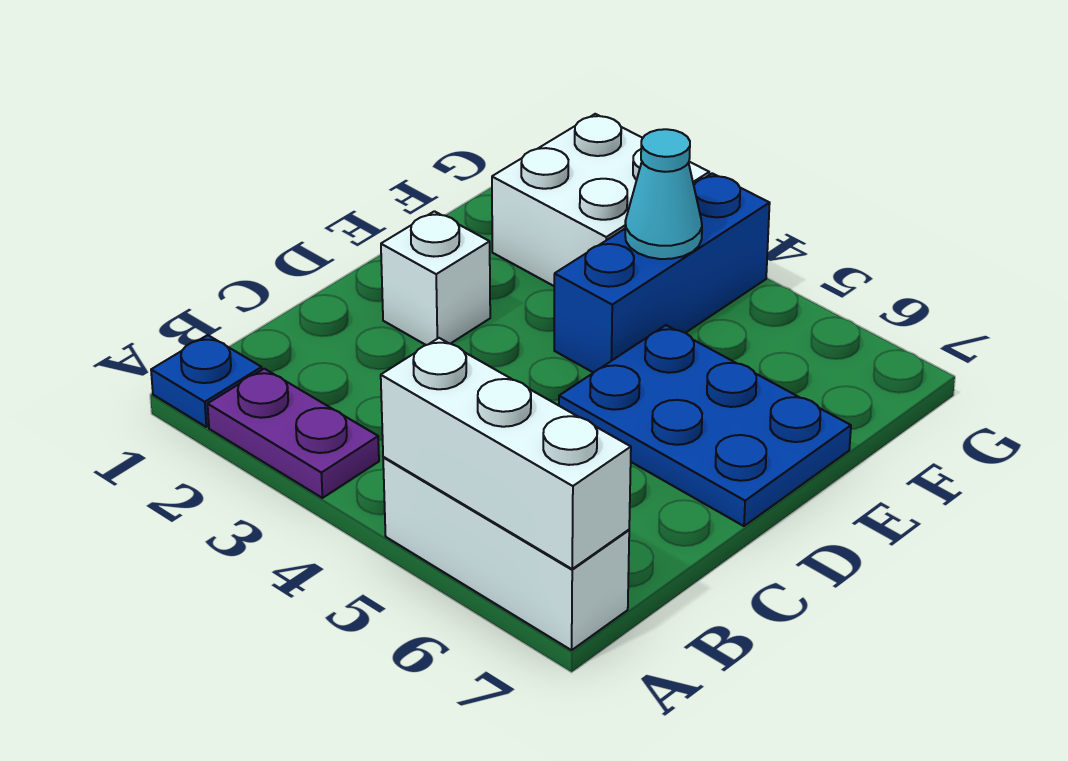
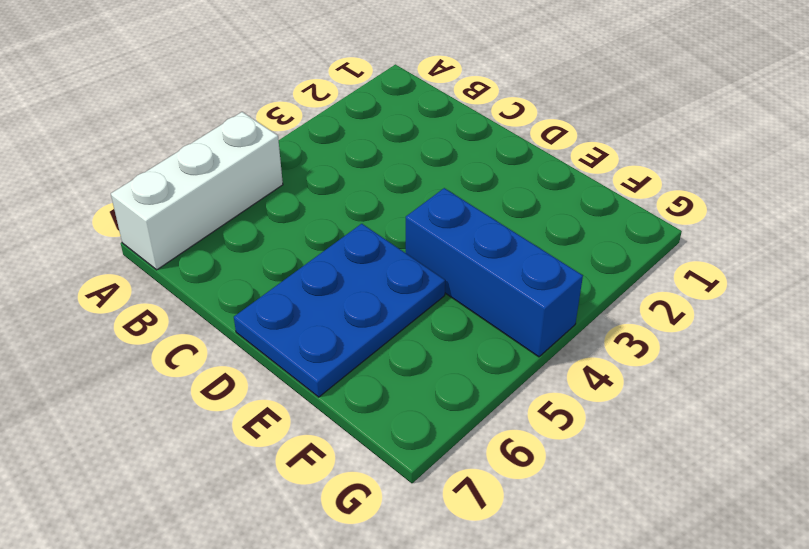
none -> blue 1x1 plate [151,335,262,427]
none -> purple 1x2 plate [208,369,379,498]

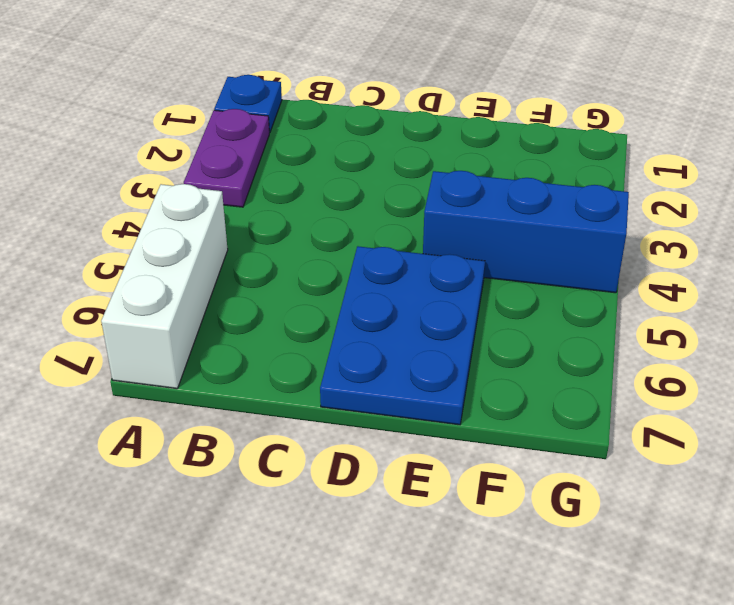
none -> white 1x1 brick [381,211,490,345]
none -> white 2x2 brick [492,114,709,286]

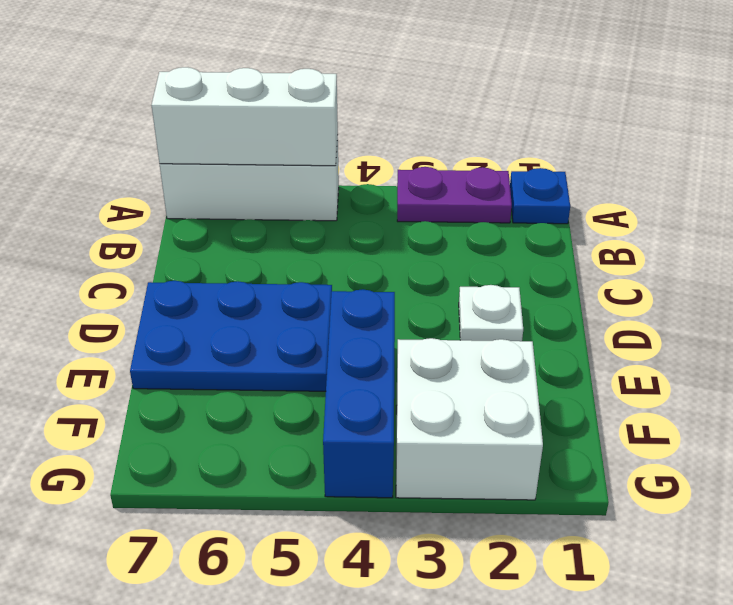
white 1x1 plate [459,285,523,341] -> white 1x1 brick [381,211,490,345]
none -> cyan 1x1 cone [625,129,702,259]

